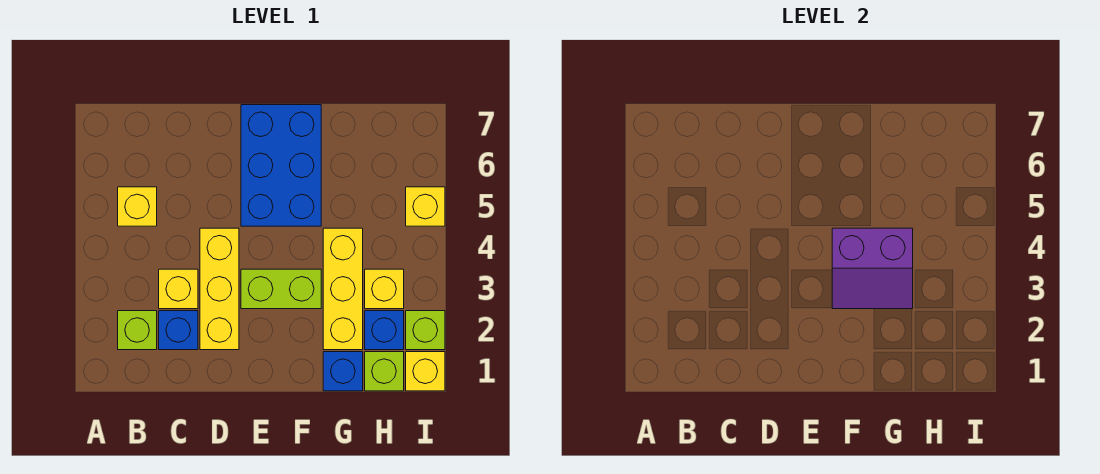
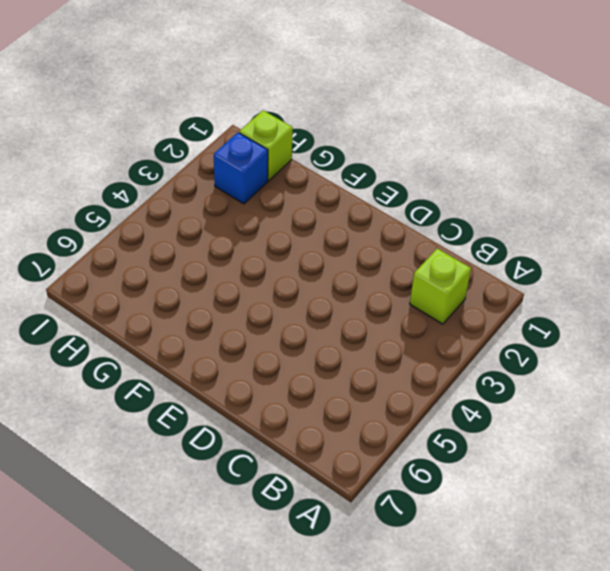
none -> yellow 1x1 brick [118,187,157,226]
none -> blue 1x1 brick [159,311,198,350]
none -> yellow 1x1 brick [159,269,198,309]

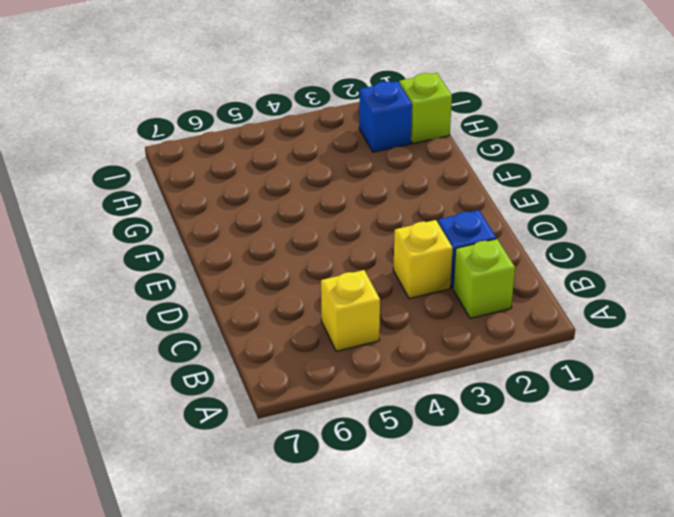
none -> yellow 1x3 brick [200,228,239,350]
none -> lime 1x2 brick [241,269,321,309]
none -> blue 2x3 brick [241,105,321,226]

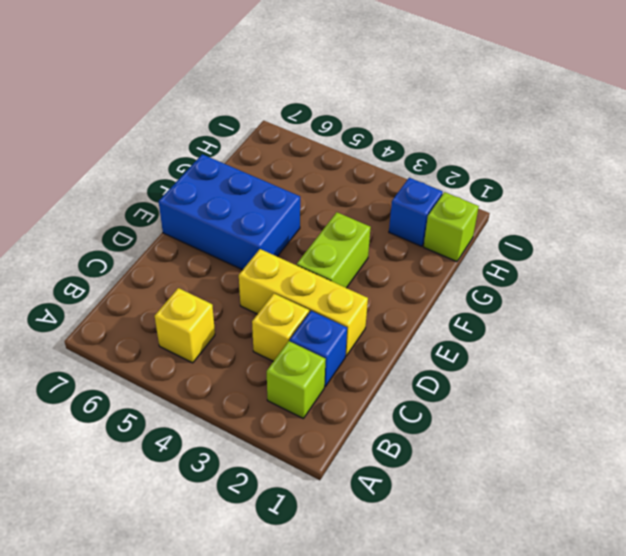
none -> blue 1x1 brick [323,352,363,391]
none -> yellow 1x3 brick [323,228,363,350]
none -> yellow 1x1 brick [365,269,404,309]

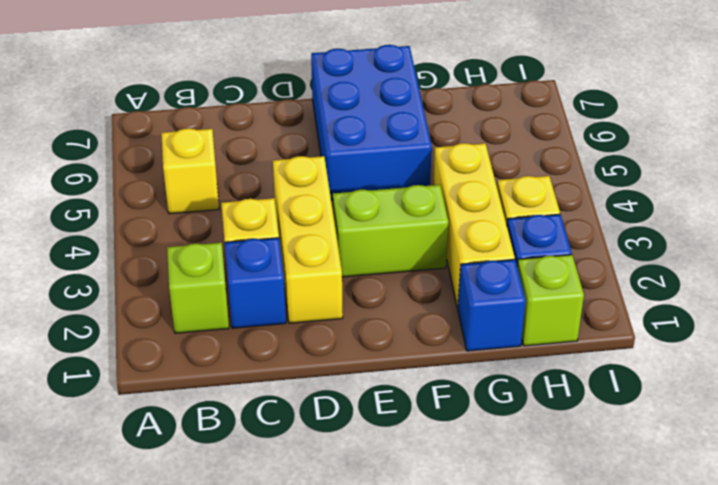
none -> yellow 1x1 brick [406,352,445,391]
none -> lime 1x1 brick [406,311,445,350]
none -> yellow 1x1 brick [406,187,445,226]

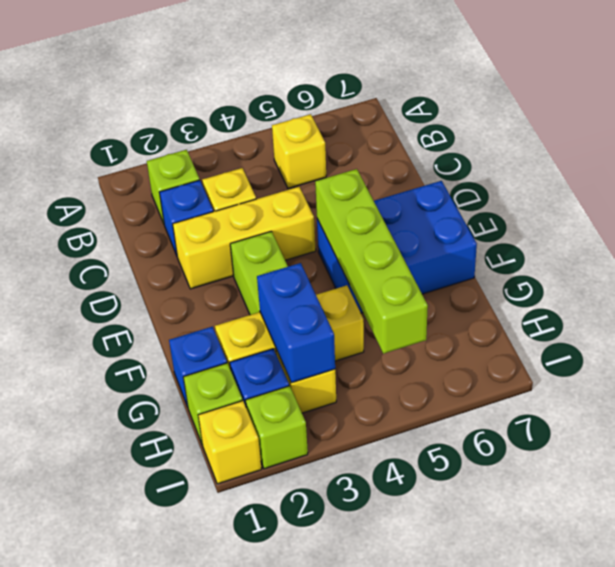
lime 1x4 brick [315,169,428,354] -> none
blue 1x2 brick [257,263,335,383] -> purple 2x2 slope [832,228,913,309]
none -> yellow 1x1 brick [406,187,445,226]

